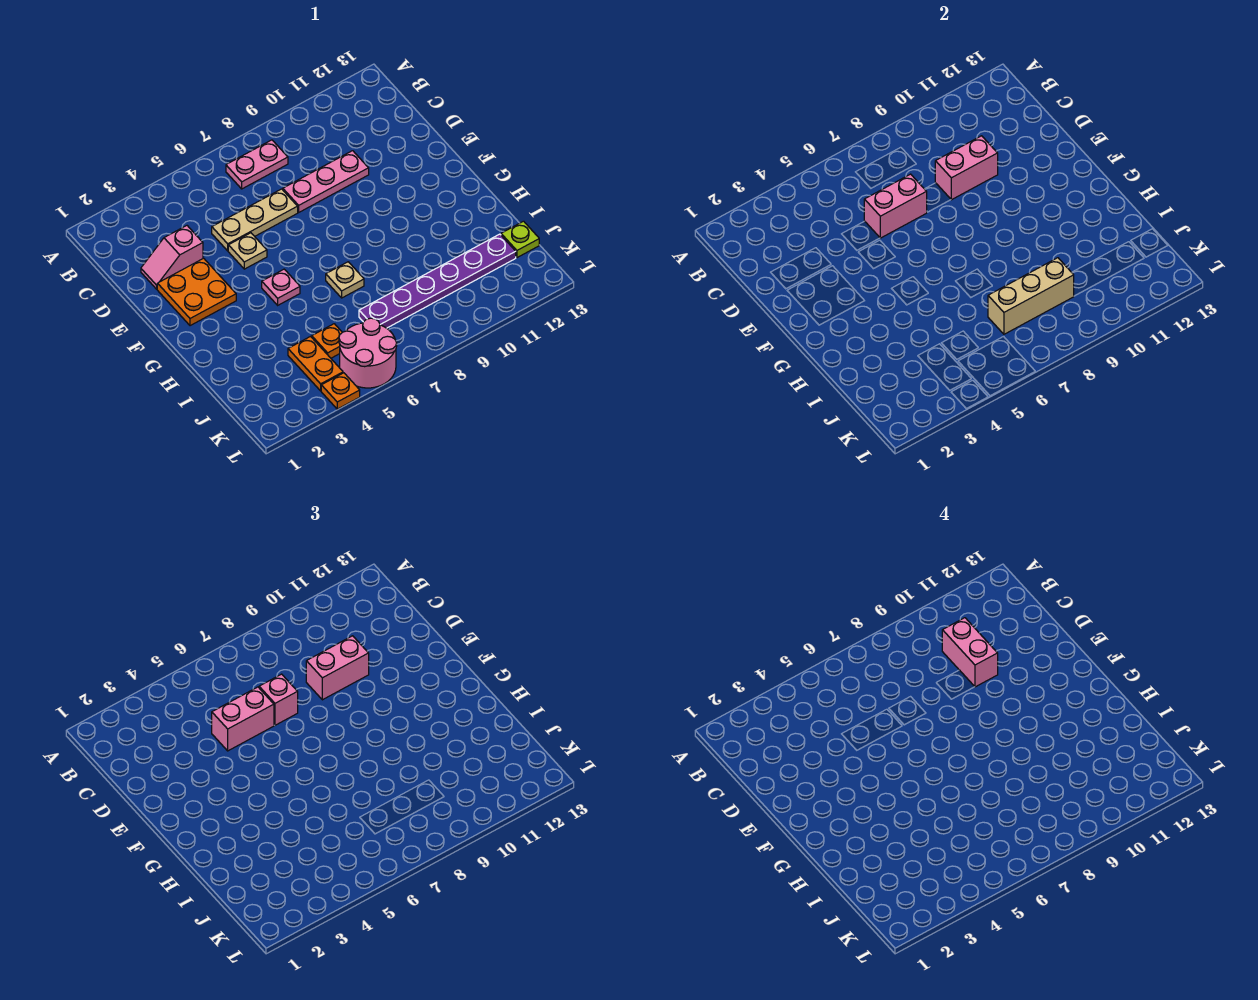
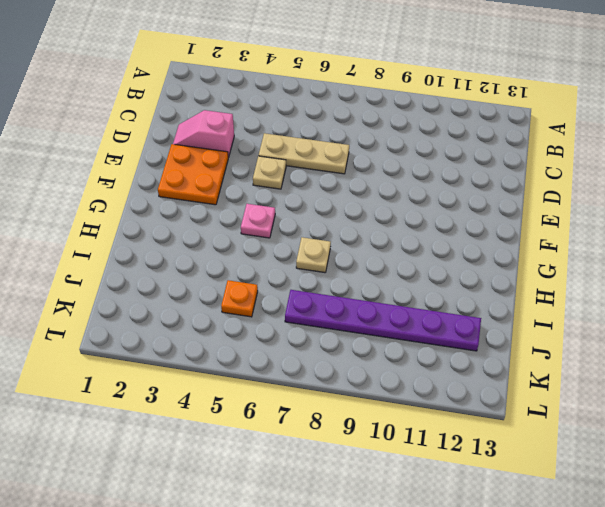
none -> pink 1x2 plate [226,140,288,189]
none -> pink 1x3 plate [283,151,369,212]
none -> orange 1x2 plate [288,337,343,391]

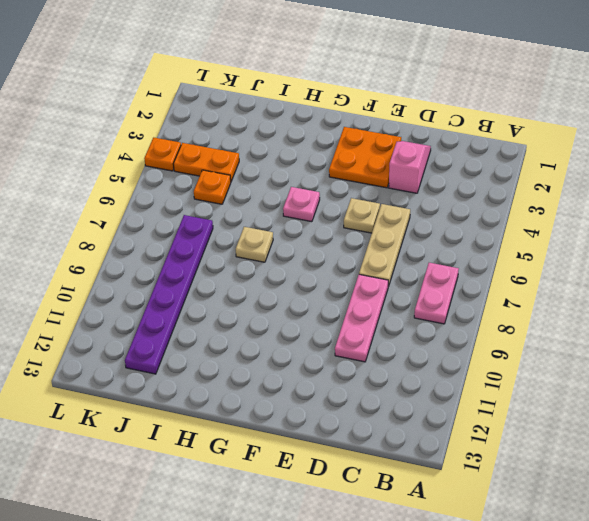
none -> lime 1x1 plate [501,221,539,258]
none -> pink 2x2 round brick [339,318,397,388]
none -> pink 1x2 brick [864,174,927,238]

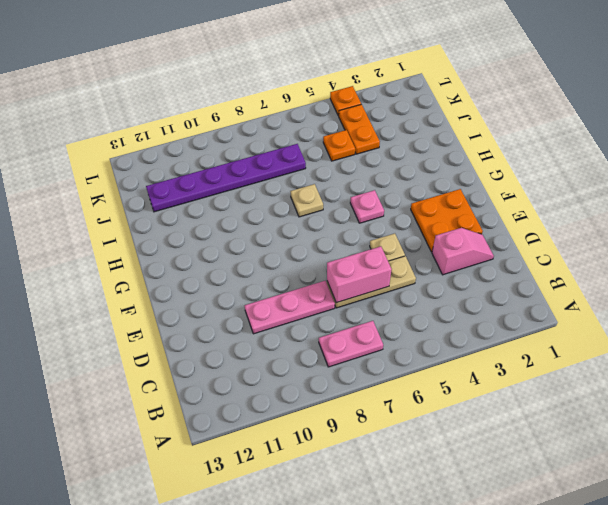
none -> lime 1x1 plate [501,221,539,258]
none -> pink 2x2 round brick [339,318,397,388]
none -> pink 1x2 brick [935,136,998,200]

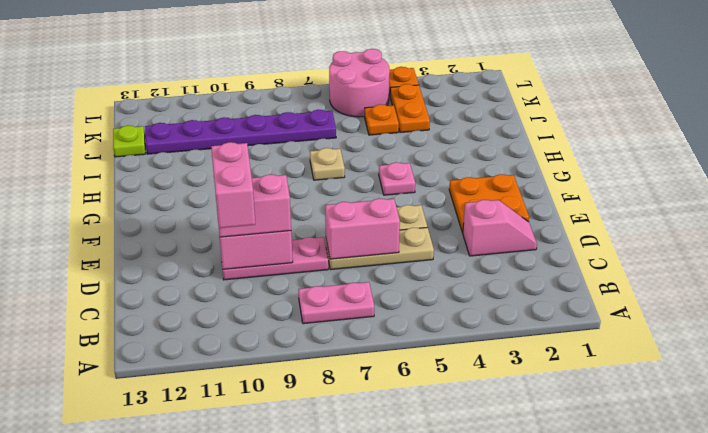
none -> tan 1x3 brick [988,258,1074,334]
none -> pink 1x2 brick [212,687,274,751]
none -> pink 1x1 brick [259,674,298,725]

